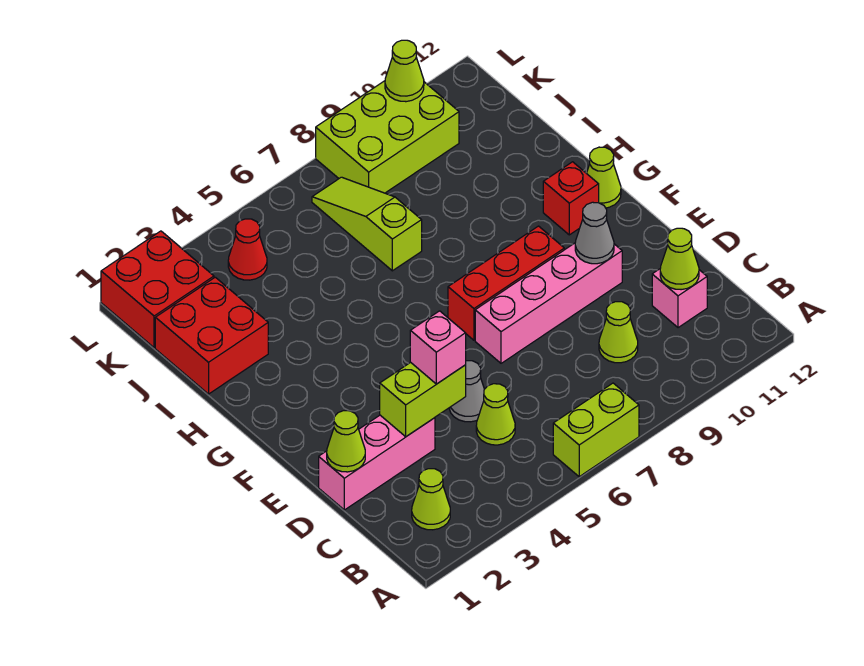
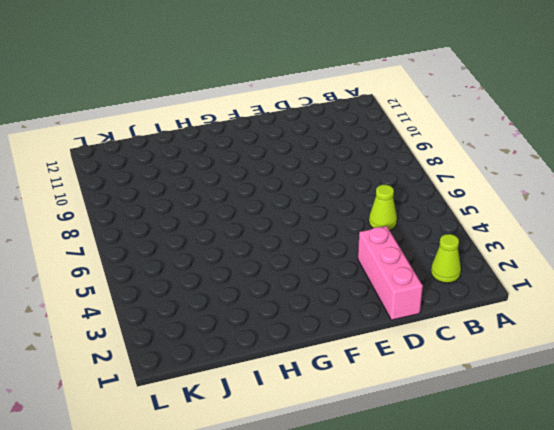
none -> lime 1x2 brick [553,383,639,477]
none -> lime 1x1 cone [599,302,638,363]
none -> pink 1x1 brick [652,269,707,328]

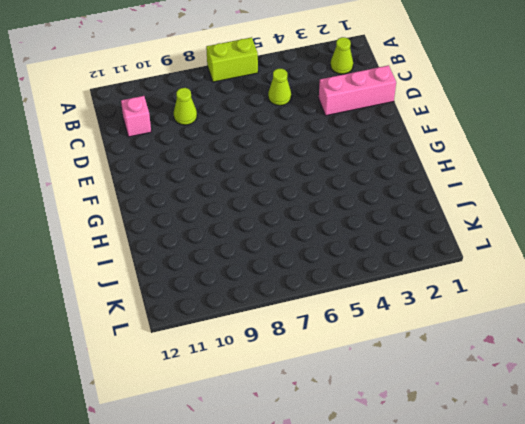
none -> grey 1x1 cone [449,361,484,422]
none -> pink 1x4 brick [475,243,622,363]
none -> red 1x3 brick [448,226,564,340]

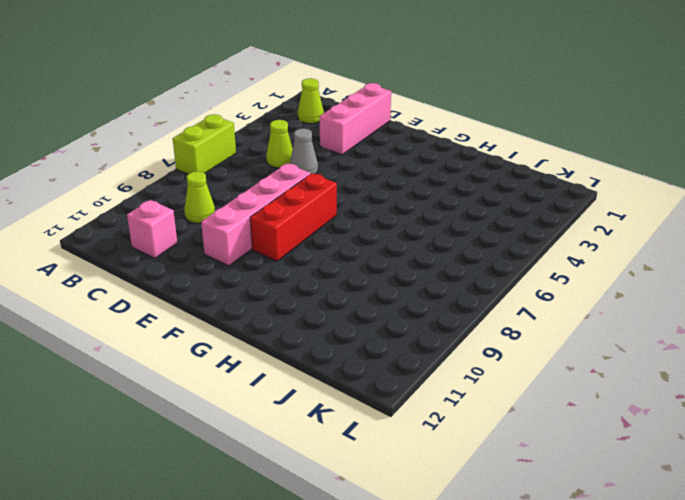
none -> red 1x1 brick [543,162,599,235]
none -> lime 1x1 cone [587,147,621,208]
none -> red 2x2 brick [155,277,268,394]

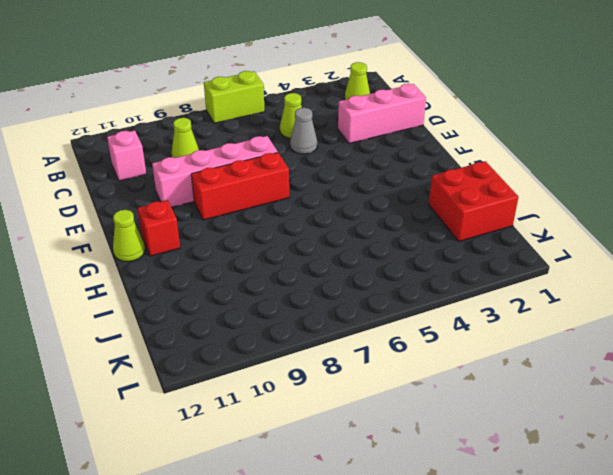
none -> lime 1x3 slope [312,177,422,271]
none -> red 2x2 brick [101,231,214,348]
none -> red 1x1 cone [228,219,267,280]

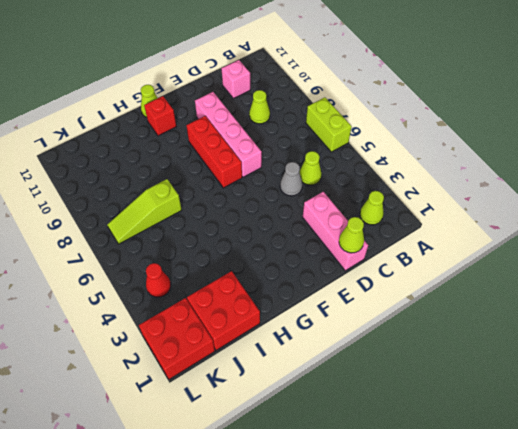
none -> lime 2x3 brick [316,81,459,193]
none -> lime 1x1 cone [660,228,699,290]
none -> lime 1x2 brick [380,362,466,437]

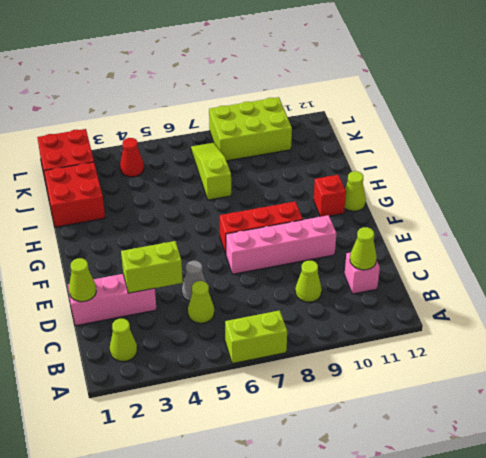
none -> grey 1x1 cone [575,202,614,264]
none -> lime 1x1 cone [385,40,424,102]
none -> pink 1x1 brick [410,311,466,384]

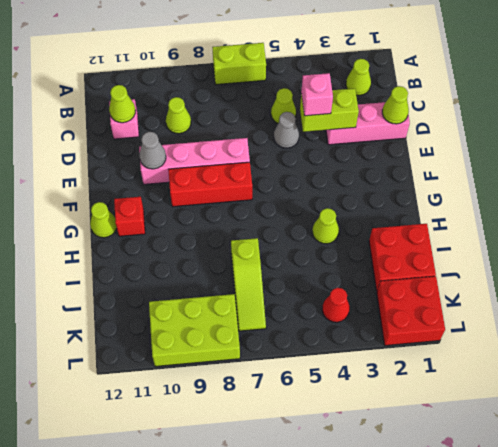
lime 1x1 cone [312,208,339,244] -> lime 1x1 cone moved to [385,40,424,102]

